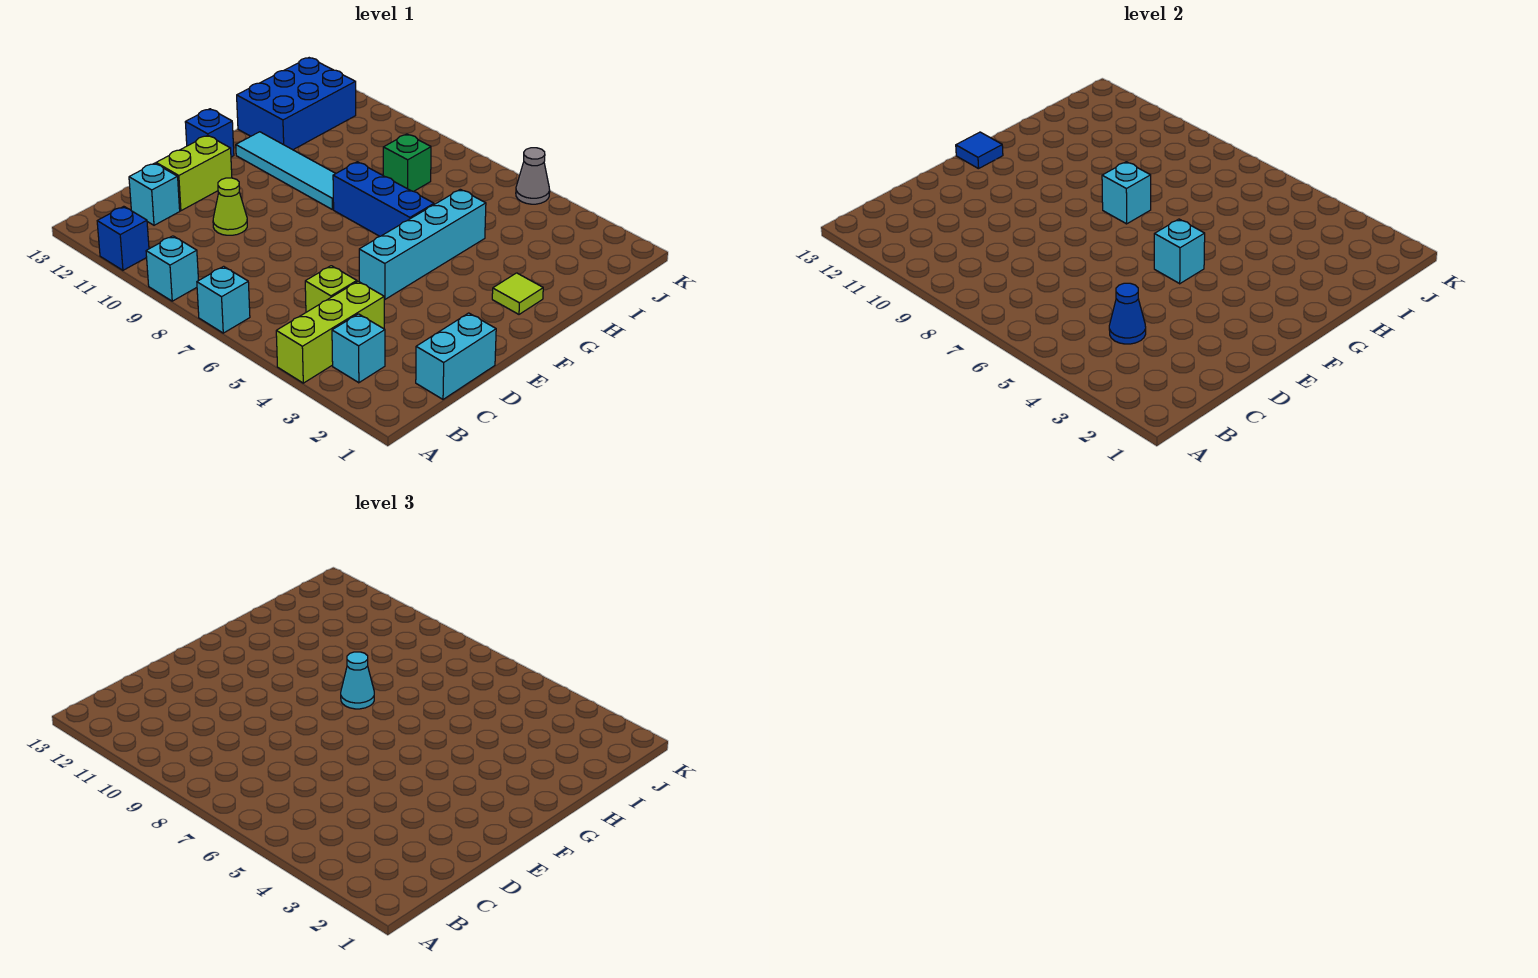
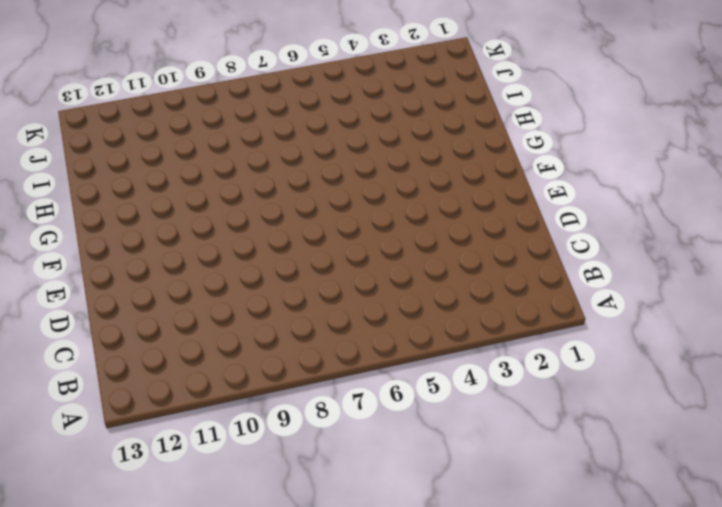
none -> lime 1x3 brick [276,281,384,383]
none -> cyan 1x1 brick [197,266,250,333]
none -> cyan 1x1 brick [146,236,199,301]

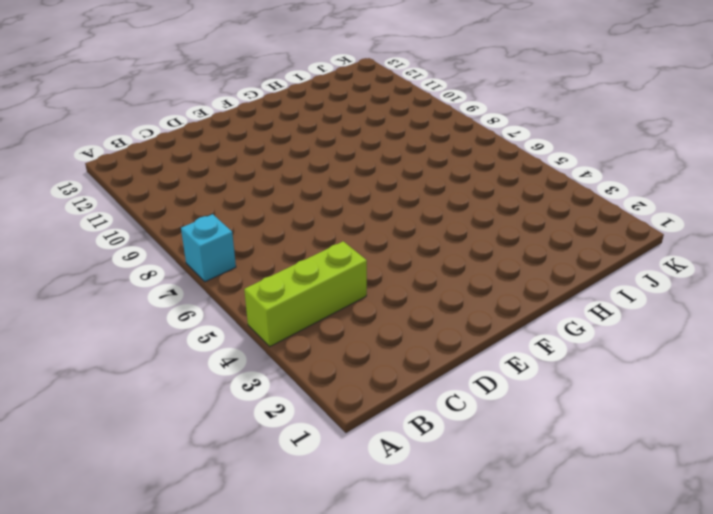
none -> cyan 1x1 brick [146,236,199,301]
none -> blue 1x1 brick [97,206,149,270]
none -> cyan 1x1 brick [332,314,385,383]

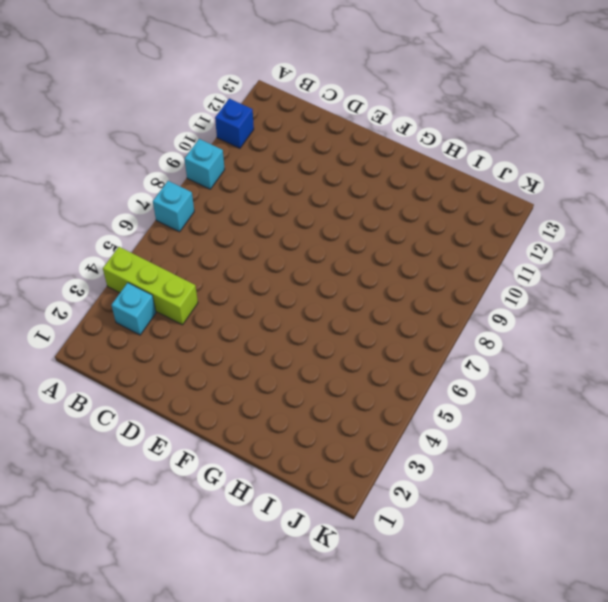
none -> cyan 1x2 brick [416,313,496,399]
none -> lime 1x1 brick [305,266,357,312]
none -> cyan 1x1 brick [129,163,180,225]

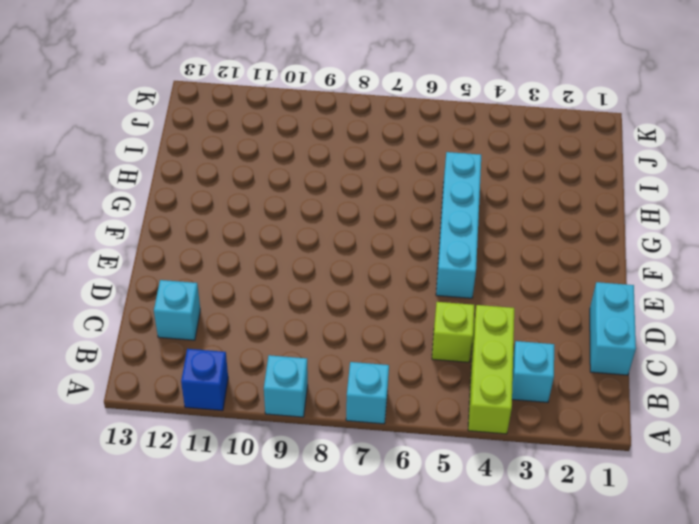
none -> lime 1x1 cone [213,178,247,235]
none -> lime 1x2 brick [156,135,232,211]
none -> blue 1x1 brick [185,109,234,157]

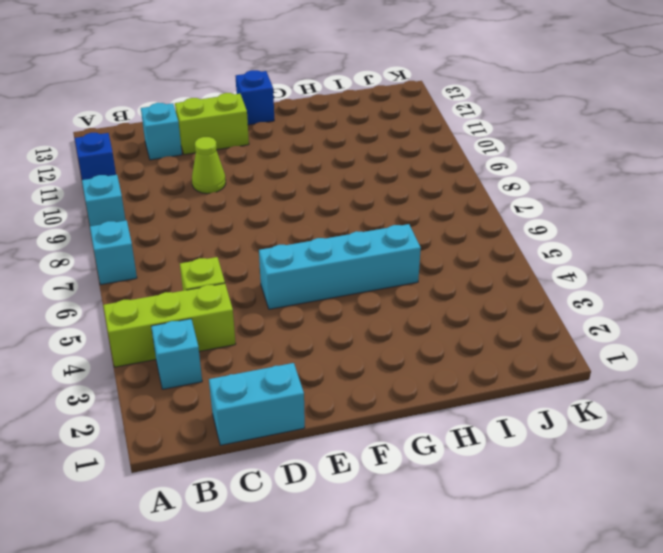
none -> lime 1x1 tile [492,273,543,314]
none -> blue 1x3 brick [333,162,434,236]
none -> cyan 1x4 tile [236,132,336,210]

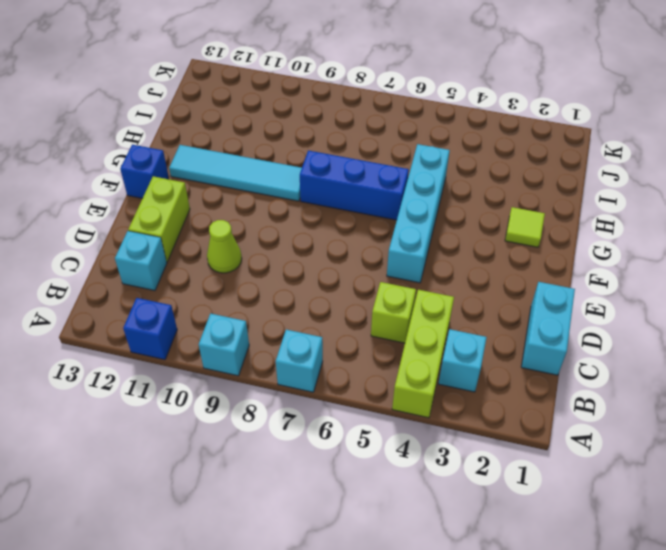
none -> blue 2x3 brick [237,58,356,150]
none -> green 1x1 brick [383,134,431,191]
none -> grey 1x1 cone [516,148,550,204]

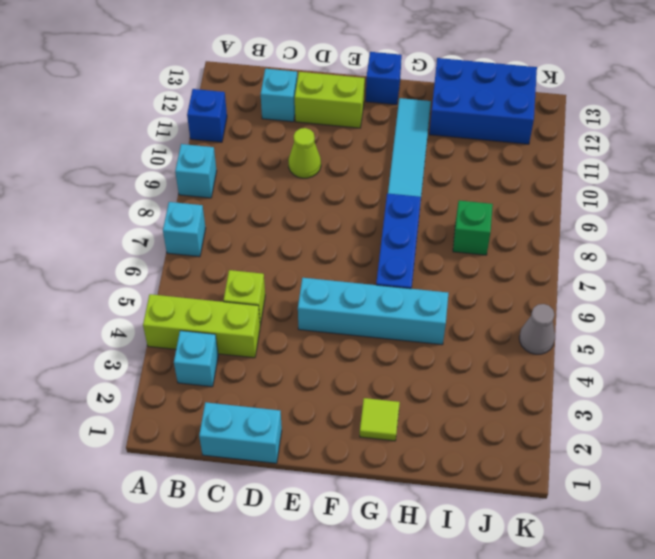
none -> blue 1x1 cone [1109,283,1146,344]
none -> cyan 1x1 brick [1154,219,1205,284]
none -> blue 1x1 tile [956,132,1003,169]

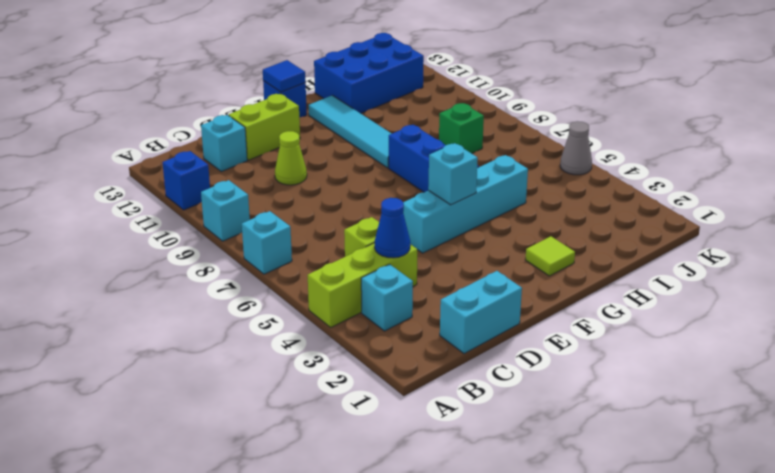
none -> cyan 1x1 brick [1102,162,1151,224]
none -> cyan 1x1 cone [341,652,374,709]

